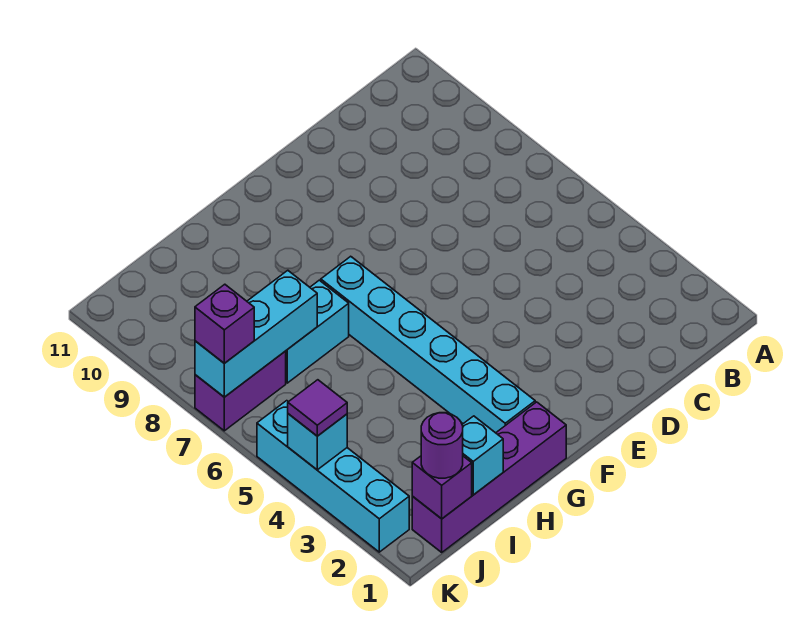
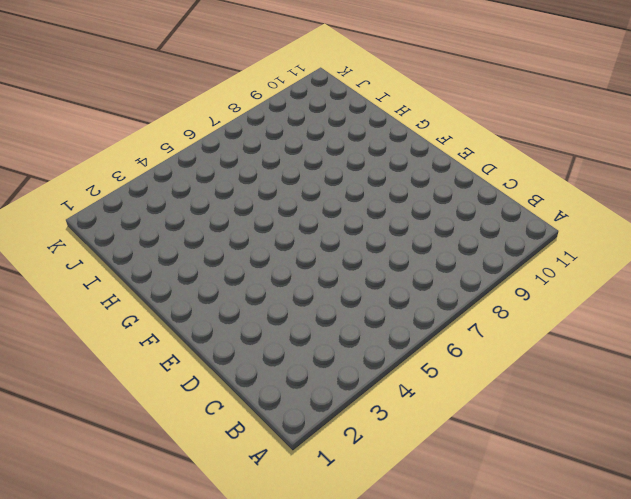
none -> purple 1x4 brick [412,402,566,552]
none -> cyan 1x6 brick [321,256,535,433]
none -> cyan 1x2 brick [286,280,349,383]

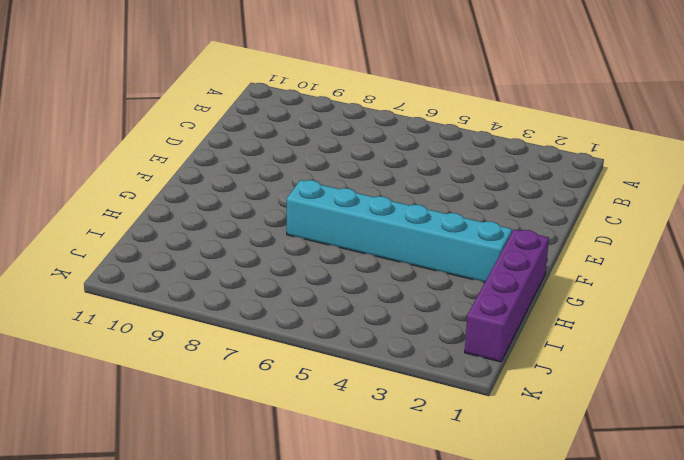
none -> cyan 1x2 brick [286,280,349,383]
none -> purple 1x2 brick [195,351,286,431]
none -> cyan 1x4 brick [257,401,409,552]

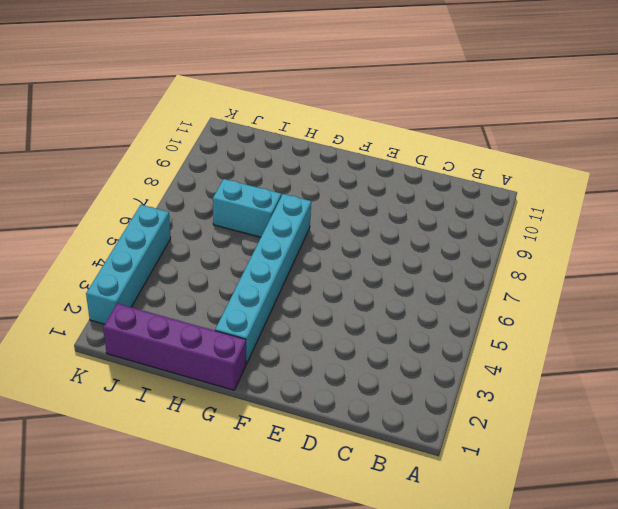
none -> purple 1x2 brick [195,351,286,431]
none -> cyan 1x1 brick [462,416,503,495]
none -> cyan 1x3 brick [195,270,317,397]

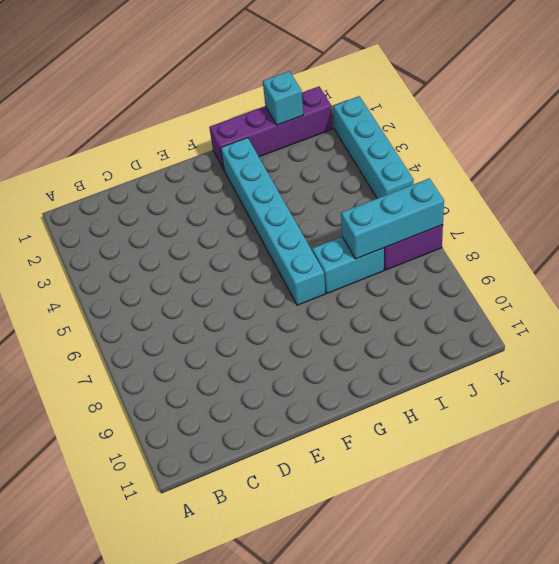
none -> purple 1x1 brick [412,456,472,519]
none -> cyan 1x1 brick [288,414,347,470]
none -> purple 1x1 round brick [421,413,463,478]

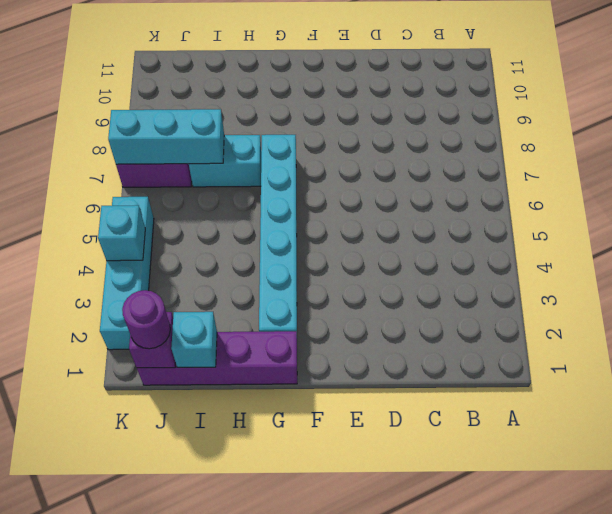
none -> purple 1x1 tile [288,380,347,436]
none -> purple 1x1 brick [195,284,254,363]

